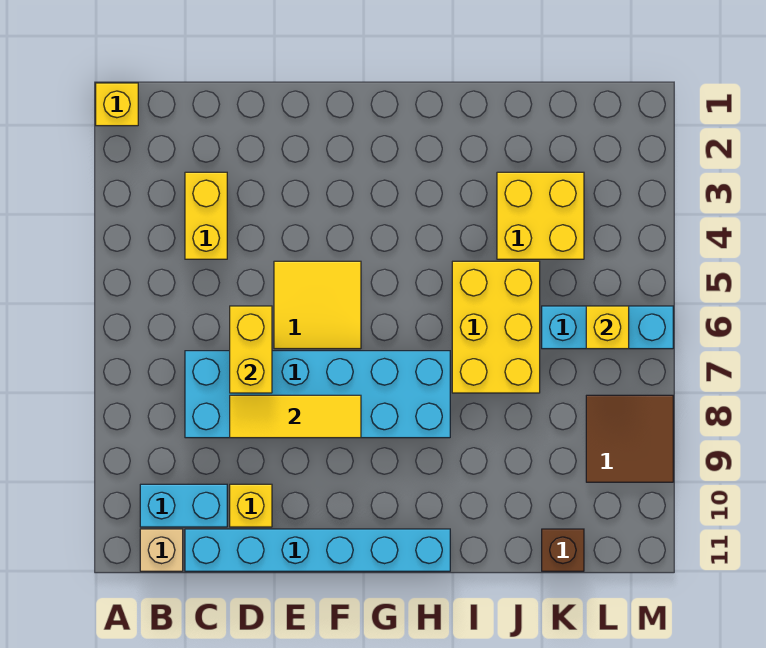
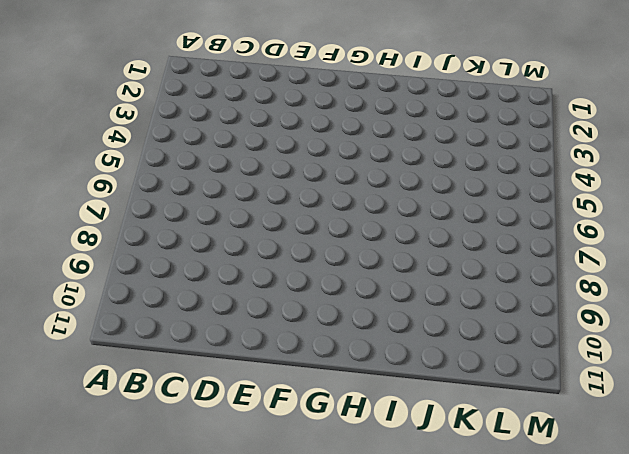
none -> yellow 1x1 brick [96,83,138,126]
none -> cyan 1x2 brick [140,484,227,527]
none -> tan 1x1 brick [140,529,183,571]

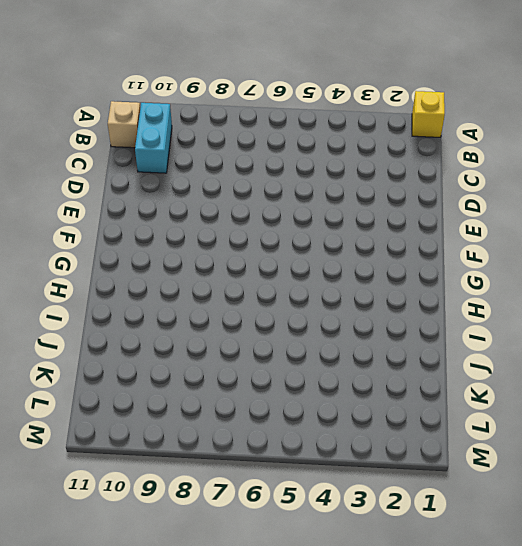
none -> yellow 1x2 brick [185,172,227,259]
none -> cyan 2x6 brick [185,351,450,438]
none -> cyan 1x6 brick [185,529,450,571]

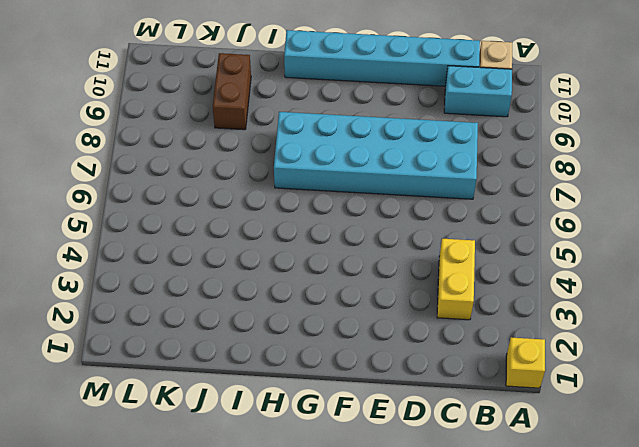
brown 1x2 brick [213,53,251,130] -> none
none -> yellow 1x1 brick [230,484,272,527]
none -> yellow 2x2 tile [274,261,361,349]
none -> yellow 2x3 brick [452,261,540,393]

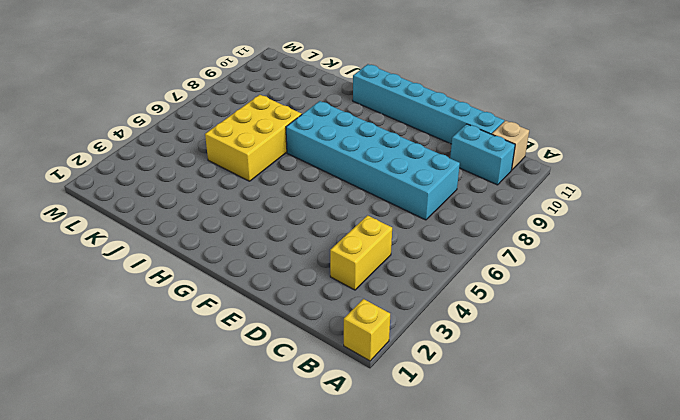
none -> yellow 1x1 brick [230,484,272,527]
none -> yellow 2x2 tile [274,261,361,349]
none -> yellow 2x2 brick [497,172,584,259]

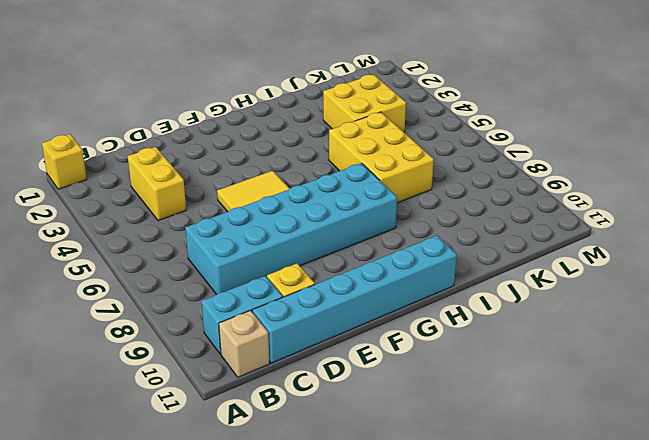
none -> cyan 1x3 brick [542,306,673,349]
none -> brown 1x1 brick [542,529,584,571]
none -> brown 2x2 tile [586,395,673,482]

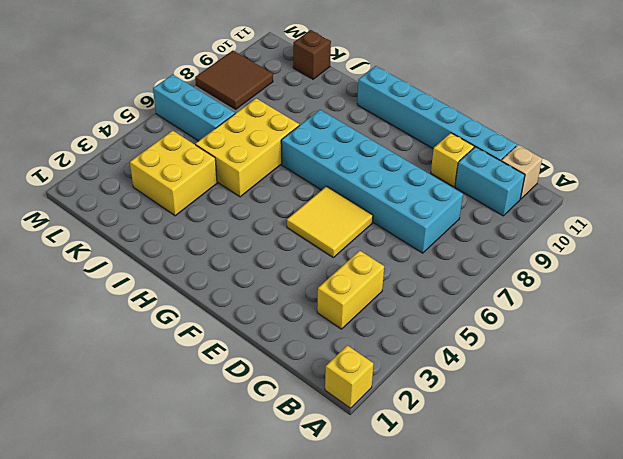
none -> yellow 1x2 brick [230,306,272,393]
none -> yellow 1x3 tile [230,395,361,438]
none -> yellow 1x1 brick [586,306,629,349]

